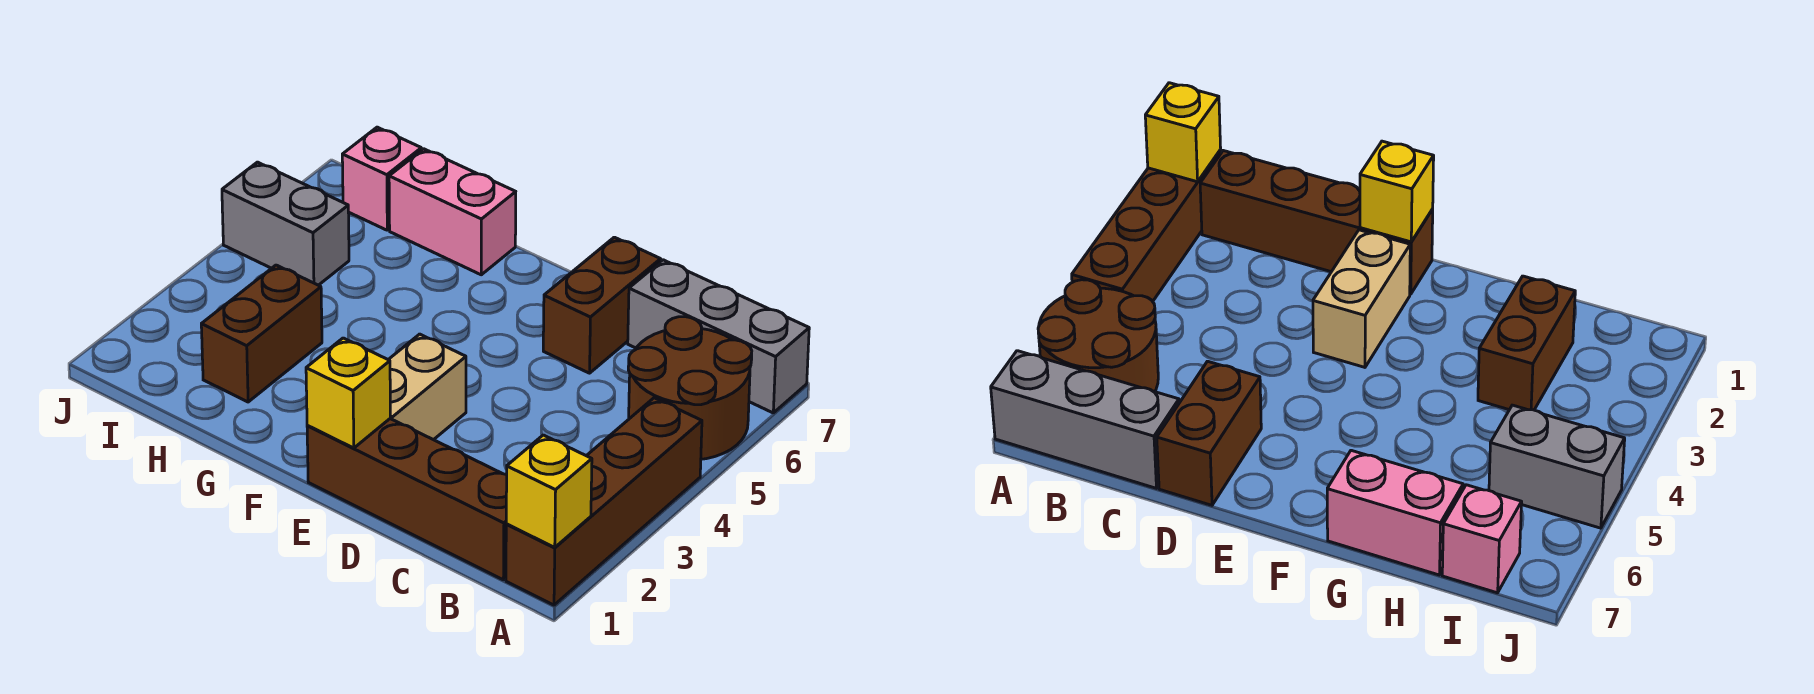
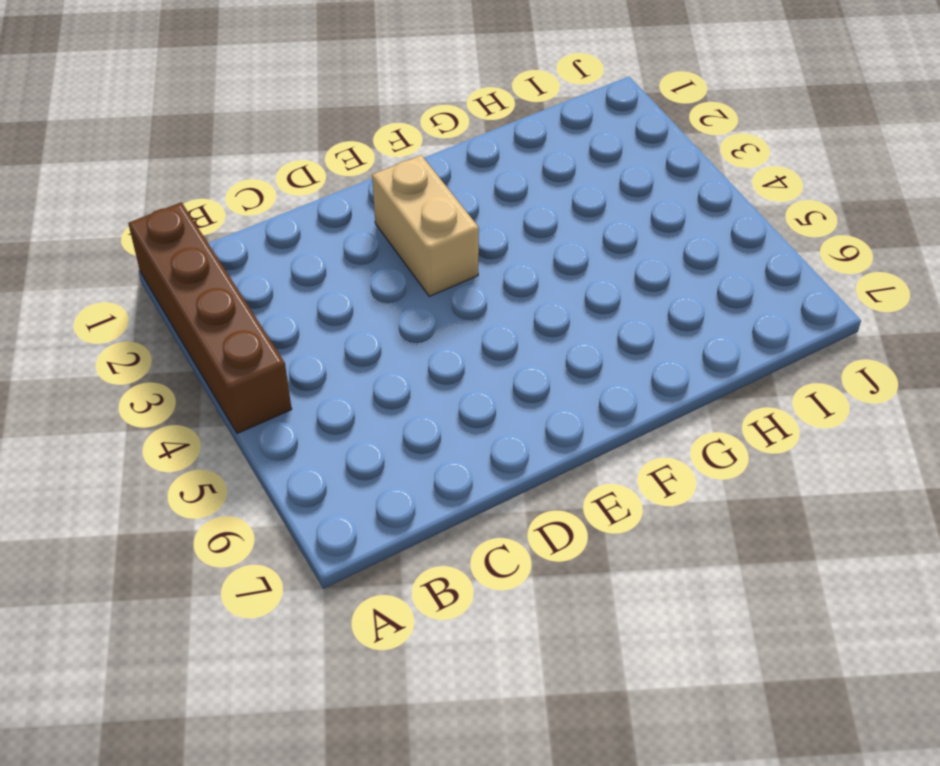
none -> brown 2x2 round brick [628,317,752,459]
none -> grey 1x3 brick [628,260,809,413]
none -> brown 1x4 brick [307,419,507,580]

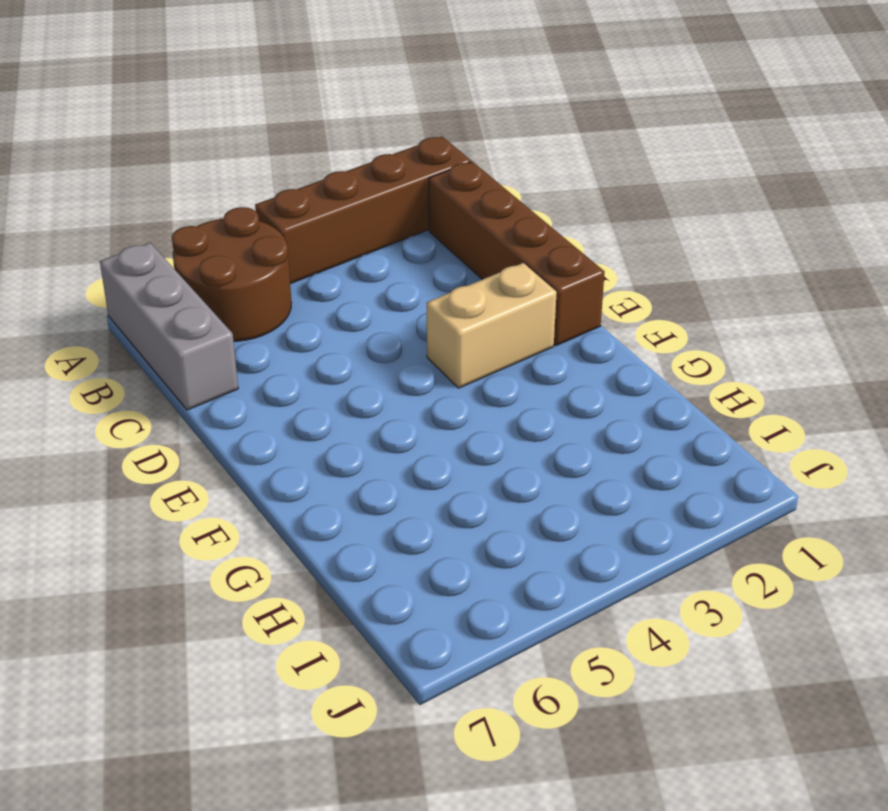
none -> brown 1x2 brick [543,237,661,373]
none -> pink 1x2 brick [389,149,516,275]
none -> brown 1x2 brick [201,265,322,402]

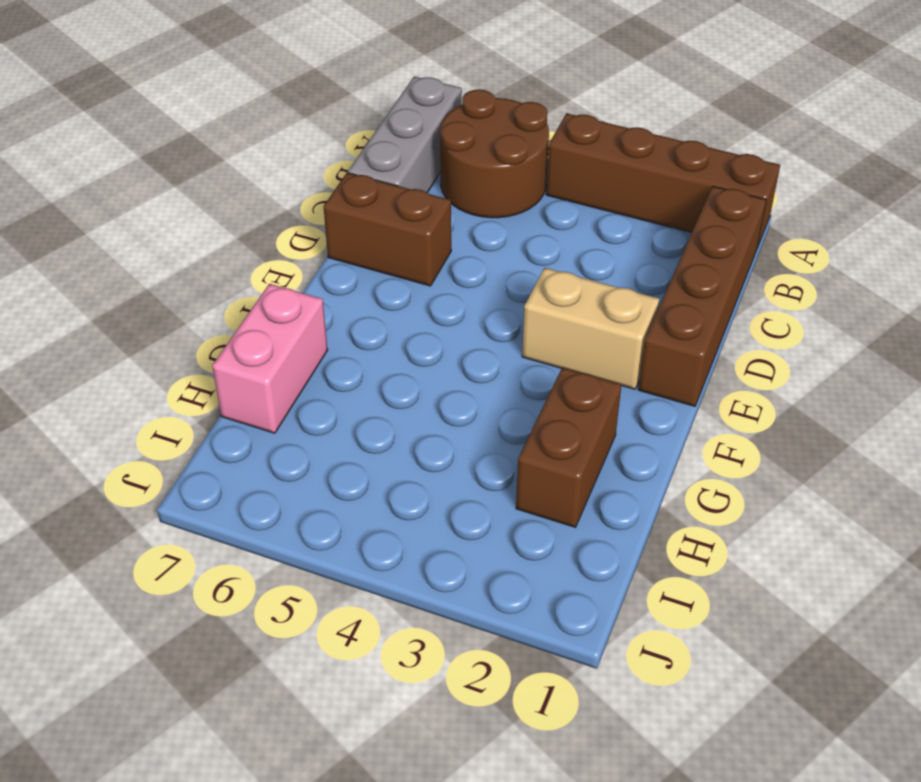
brown 1x2 brick [516,367,621,527] -> brown 1x2 brick turned to [201,265,322,402]
none -> grey 1x2 brick [222,162,349,285]
none -> pink 1x1 brick [342,127,421,230]
none -> yellow 1x1 brick [506,435,592,547]

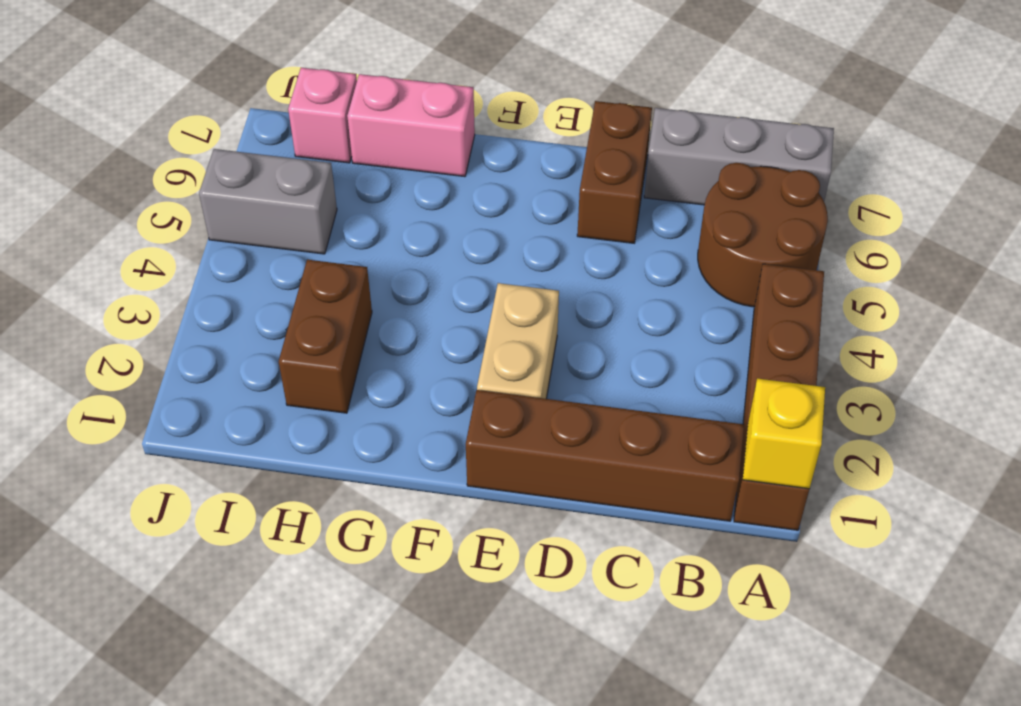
none -> yellow 1x1 brick [306,338,390,448]

